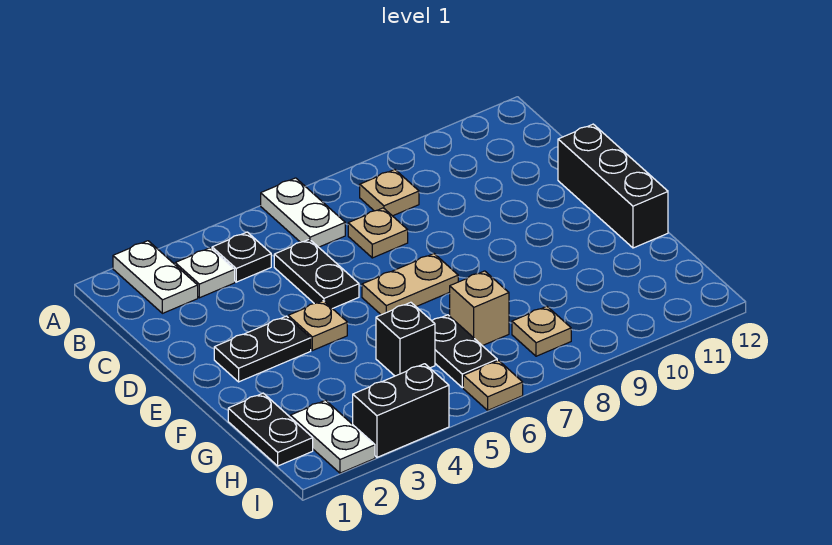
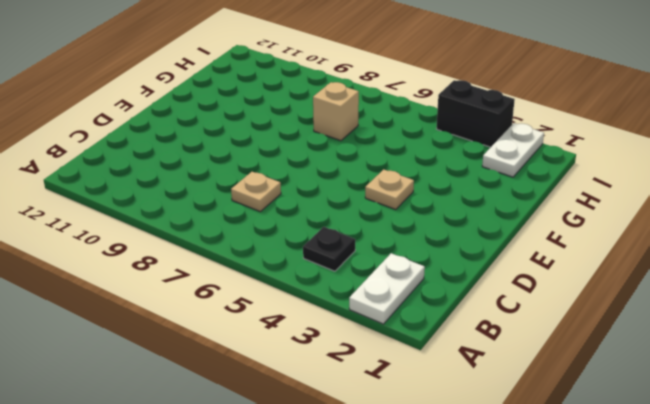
none -> white 1x2 plate [261,178,345,247]
none -> white 1x1 plate [175,248,235,298]
none -> tan 1x1 plate [360,169,419,216]

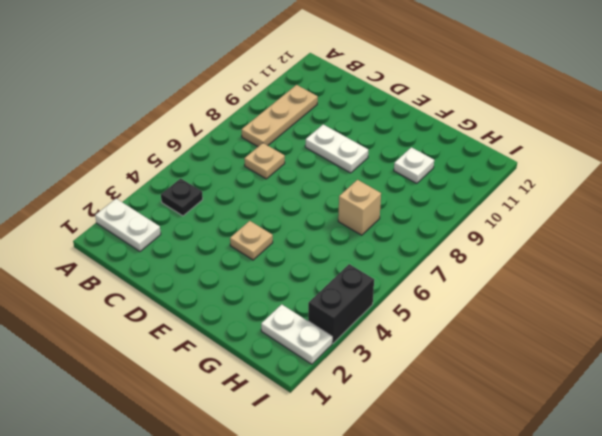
tan 1x3 plate [242,85,318,146] -> tan 1x1 plate [360,169,419,216]
white 1x2 plate [305,125,368,173] -> white 1x2 plate moved to [261,178,345,247]
white 1x1 plate [394,147,434,183] -> white 1x1 plate moved to [175,248,235,298]
none -> black 1x2 plate [274,239,359,309]
none -> black 1x3 brick [558,124,668,248]
none -> black 1x2 plate [214,316,311,382]

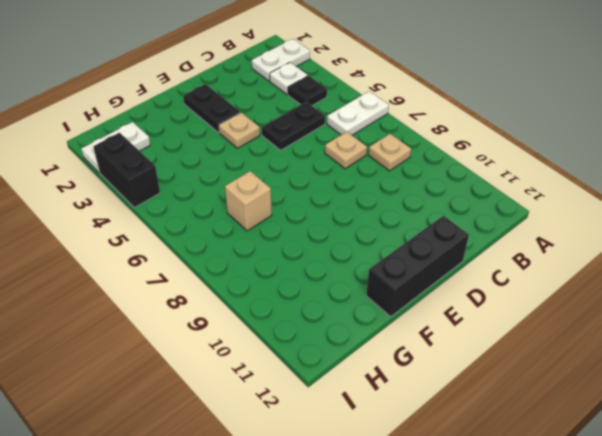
none -> tan 1x2 plate [362,254,458,315]
none -> black 1x2 plate [228,393,313,466]
none -> black 1x1 brick [376,302,435,376]

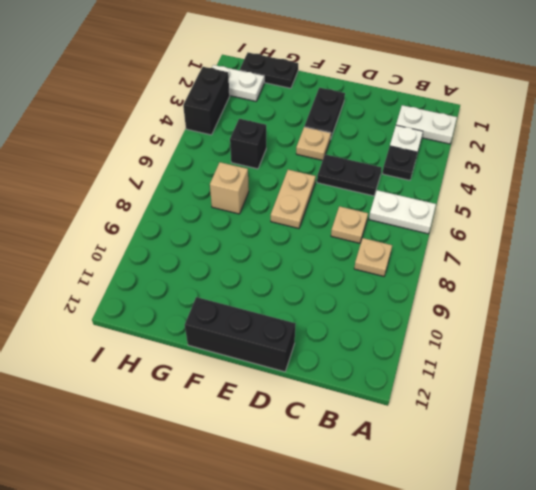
none -> black 1x2 plate [432,315,497,388]
none -> tan 1x1 plate [512,306,571,356]
none -> tan 1x1 plate [463,361,523,410]

